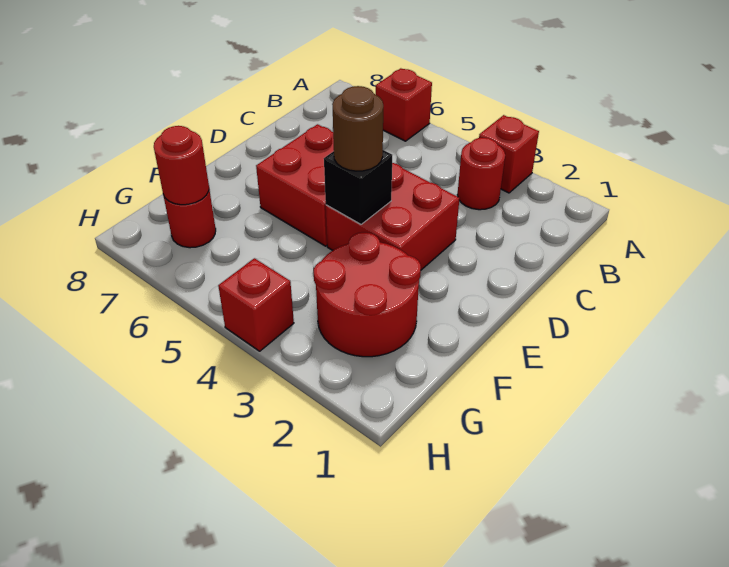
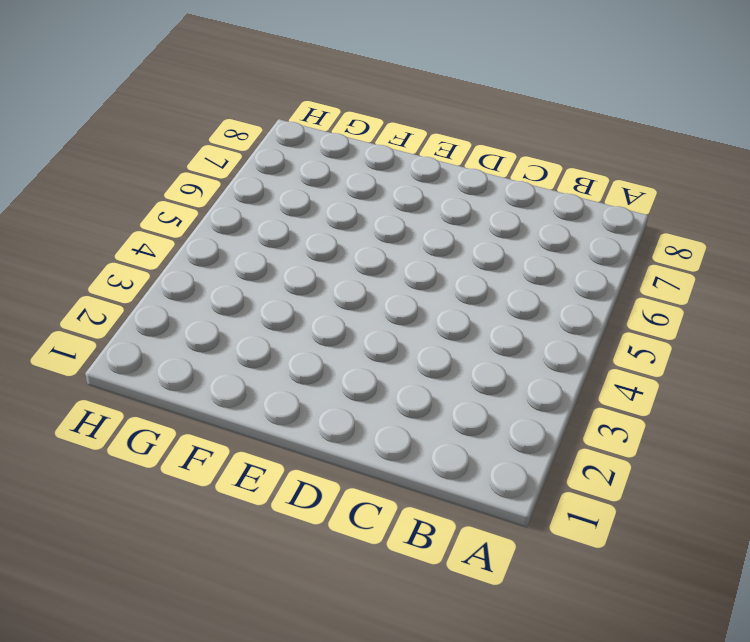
none -> red 1x1 brick [479,115,539,193]
none -> red 1x1 brick [376,68,432,141]

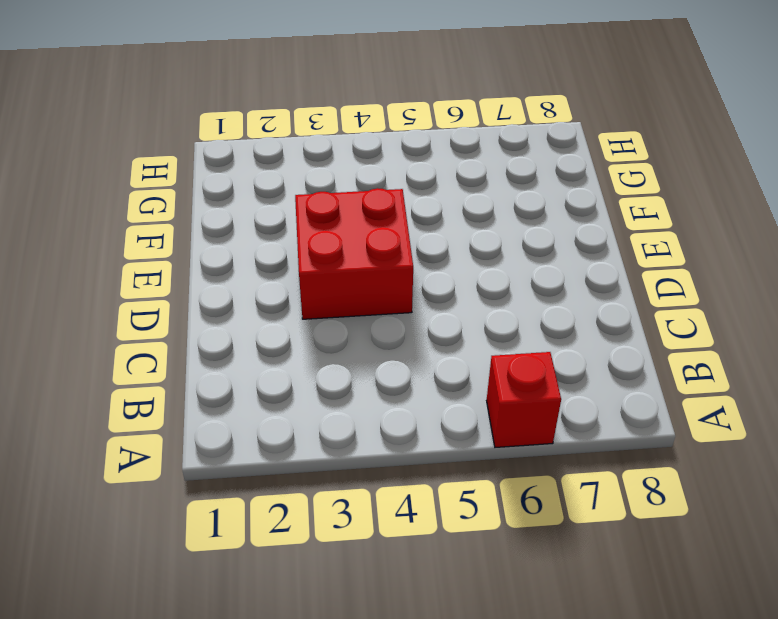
none -> red 1x1 brick [479,115,539,193]
none -> red 1x1 round brick [457,138,505,210]

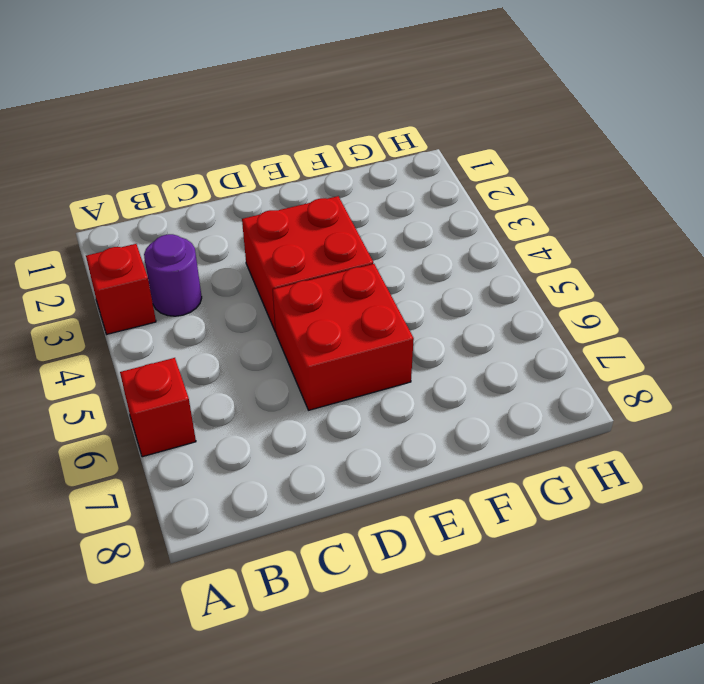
purple 1x1 round brick [144,234,202,316] -> red 1x1 round brick [457,138,505,210]
none -> red 2x2 round brick [314,232,421,357]
none -> red 1x1 round brick [163,189,216,248]

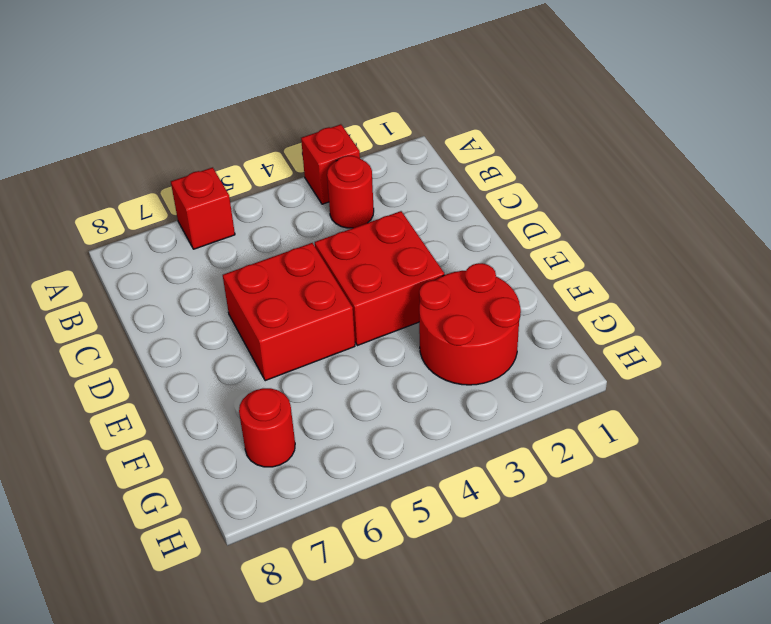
none -> red 1x1 brick [218,258,294,351]
none -> black 1x1 brick [324,150,392,225]

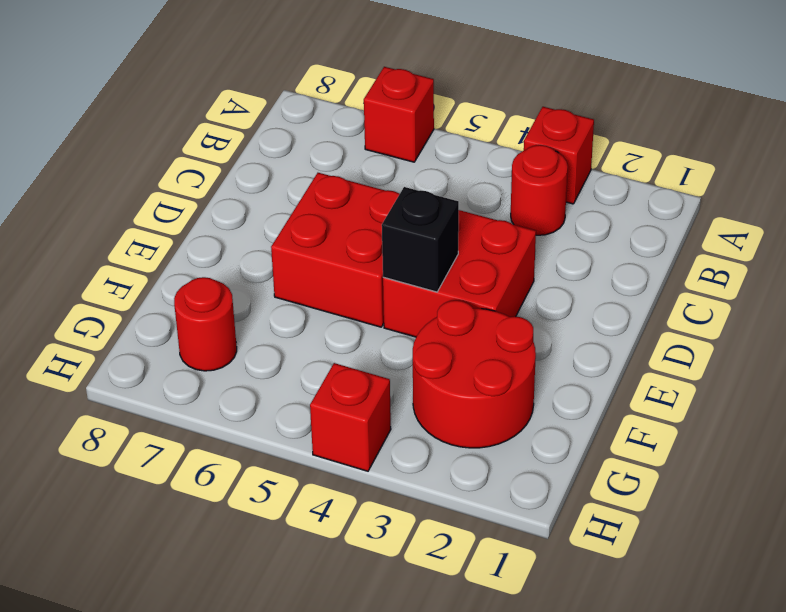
none -> red 1x1 round brick [154,126,209,205]
none -> brown 1x1 round brick [332,86,383,171]

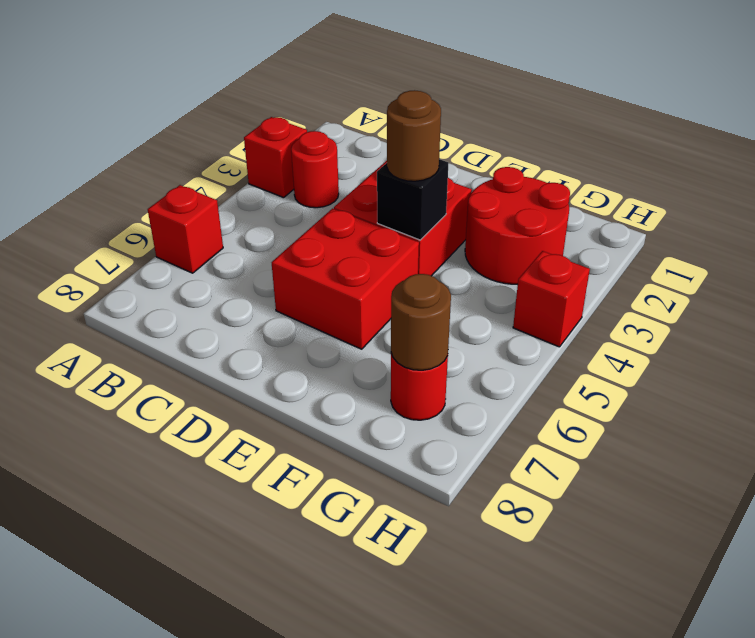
brown 1x1 round brick [391,274,451,370] -> red 1x1 round brick [154,126,209,205]

